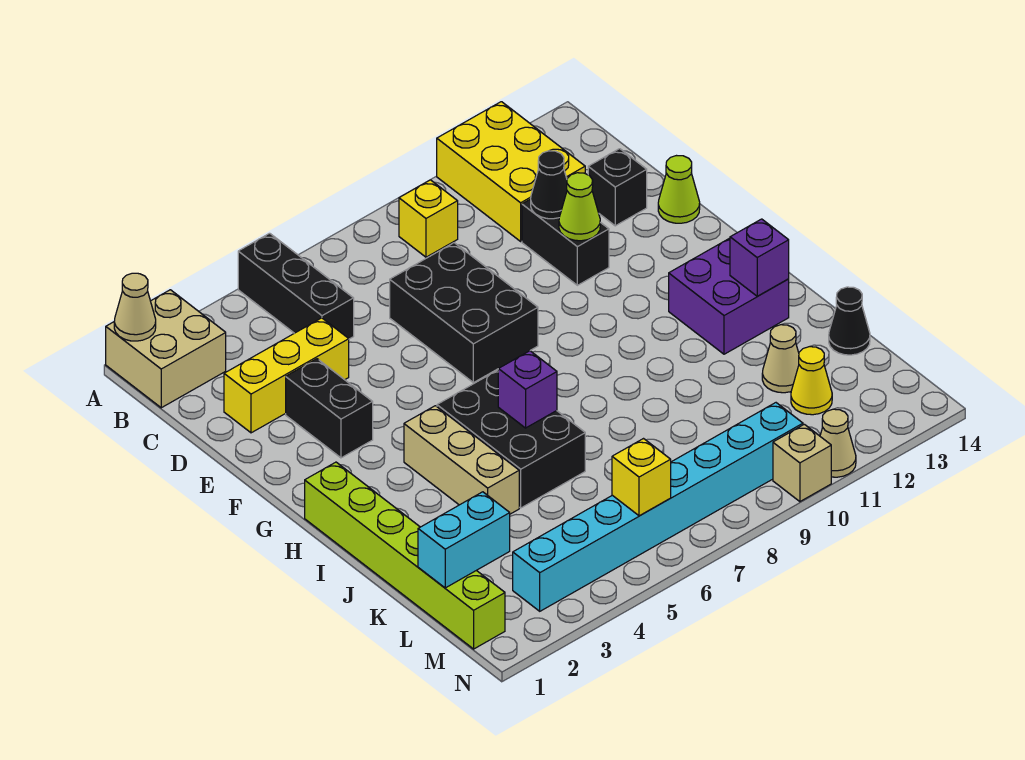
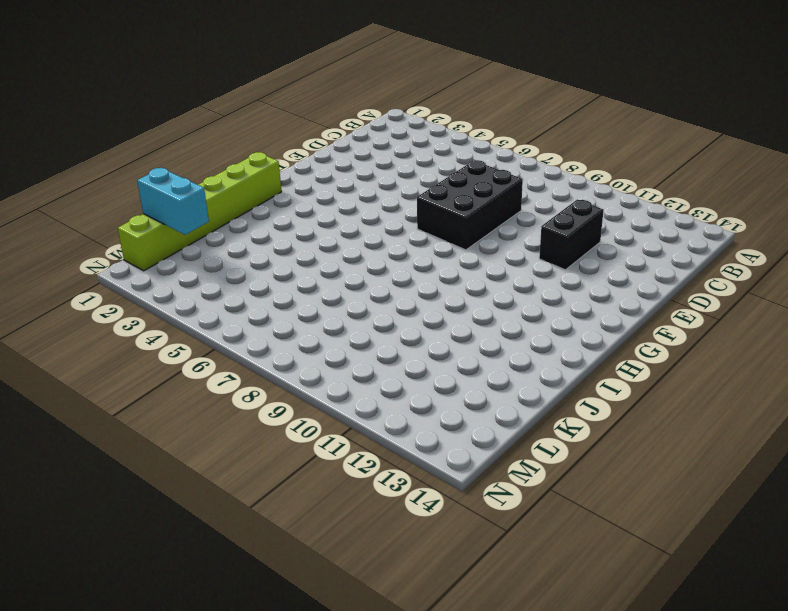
none -> tan 2x2 brick [106,290,226,408]
none -> black 1x3 brick [238,233,354,339]
none -> yellow 2x3 brick [437,102,585,241]

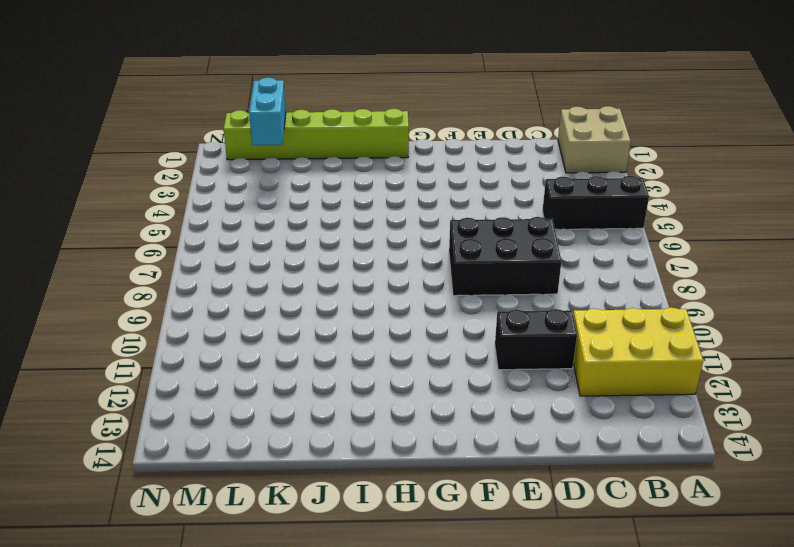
none -> yellow 1x1 brick [399,180,458,257]
none -> yellow 1x3 brick [224,318,349,433]
none -> black 1x1 brick [588,149,647,226]

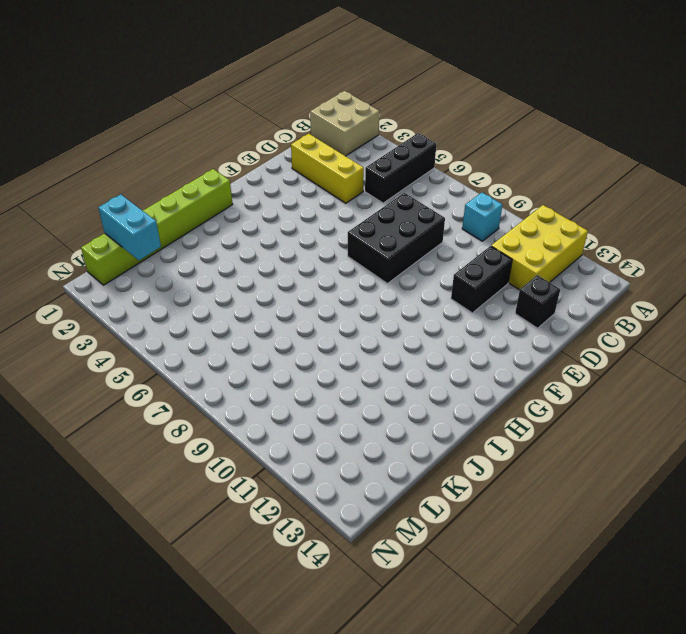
cyan 1x1 brick [462,193,502,241] -> yellow 1x1 brick [399,180,458,257]
none -> black 1x2 brick [286,359,373,458]
none -> lime 1x1 cone [658,156,700,223]
none -> tan 1x3 brick [404,406,519,514]

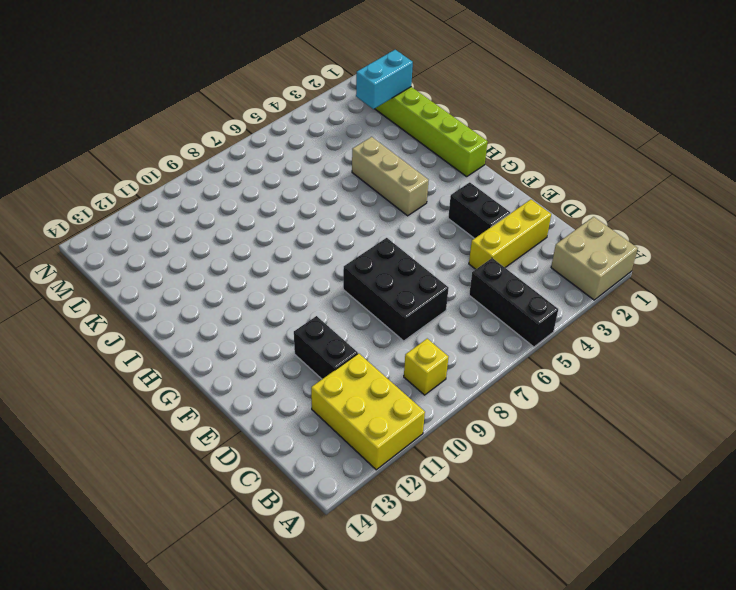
none -> black 1x1 brick [588,149,647,226]
none -> lime 1x1 cone [658,156,700,223]
none -> black 2x3 brick [437,370,585,508]

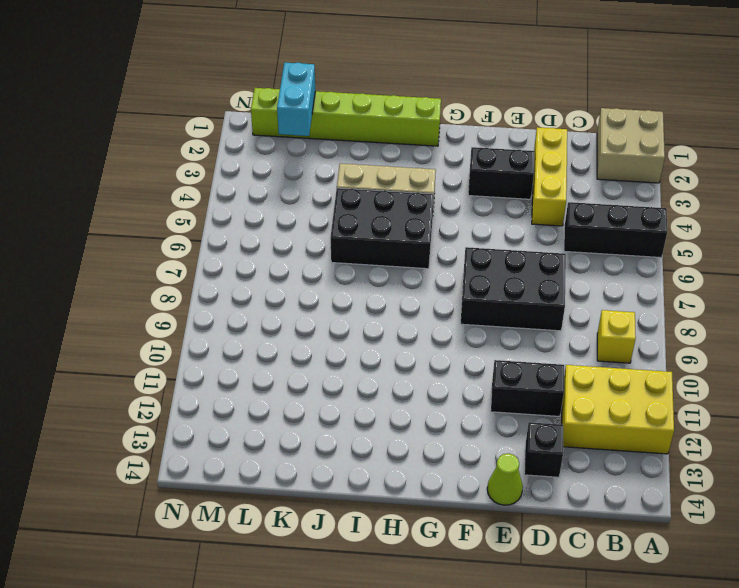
none -> purple 2x2 brick [669,238,789,354]
none -> tan 1x1 cone [762,325,799,393]
none -> black 1x1 cone [829,287,870,355]

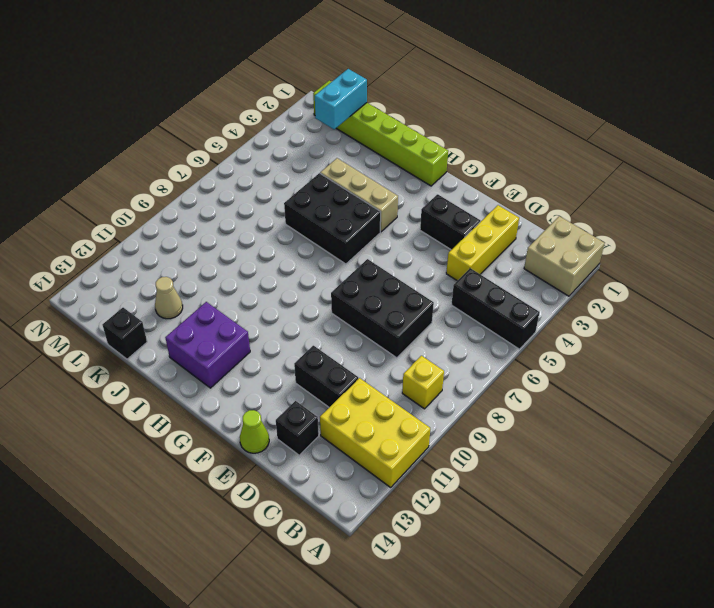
black 1x1 brick [102,308,147,359] -> black 1x1 cone [829,287,870,355]
none -> yellow 1x1 cone [791,347,832,415]
none -> cyan 1x8 brick [513,403,803,611]
none -> tan 1x1 brick [773,424,831,502]

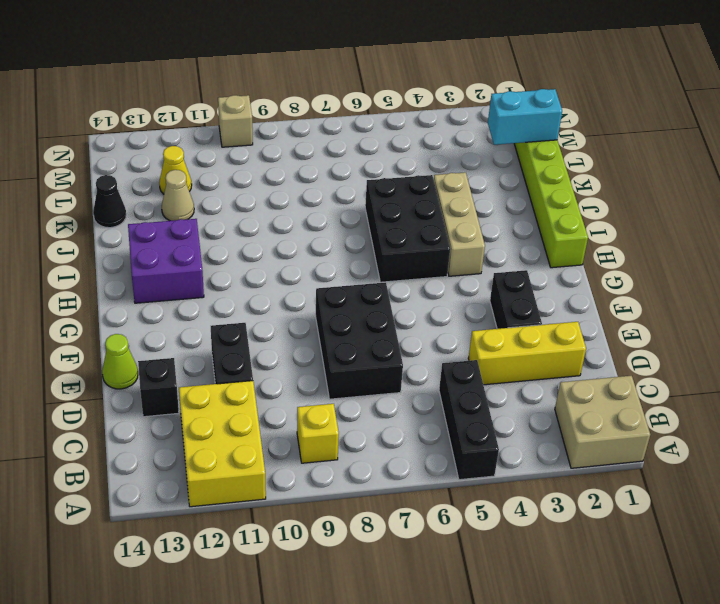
none -> cyan 1x8 brick [513,403,803,611]
none -> tan 1x1 cone [820,409,856,477]
none -> tan 1x1 cone [114,273,156,341]

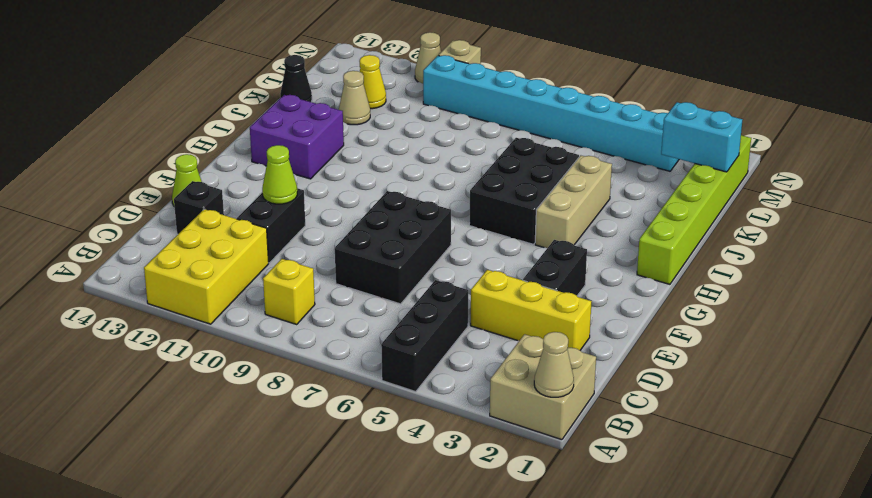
none -> black 1x1 cone [531,151,567,219]
none -> purple 1x1 brick [498,351,557,428]
none -> purple 1x1 brick [730,219,789,296]

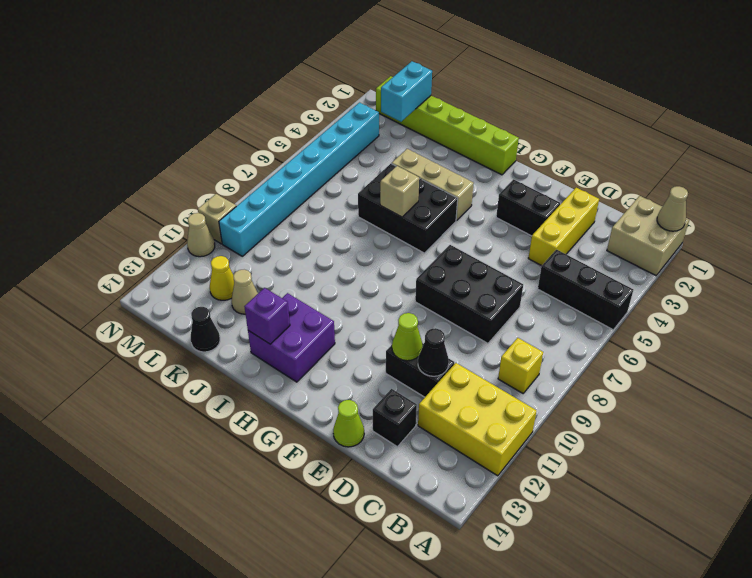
tan 1x1 brick [380,166,420,217] -> purple 1x1 brick [498,351,557,428]
none -> yellow 1x1 brick [612,439,671,516]

